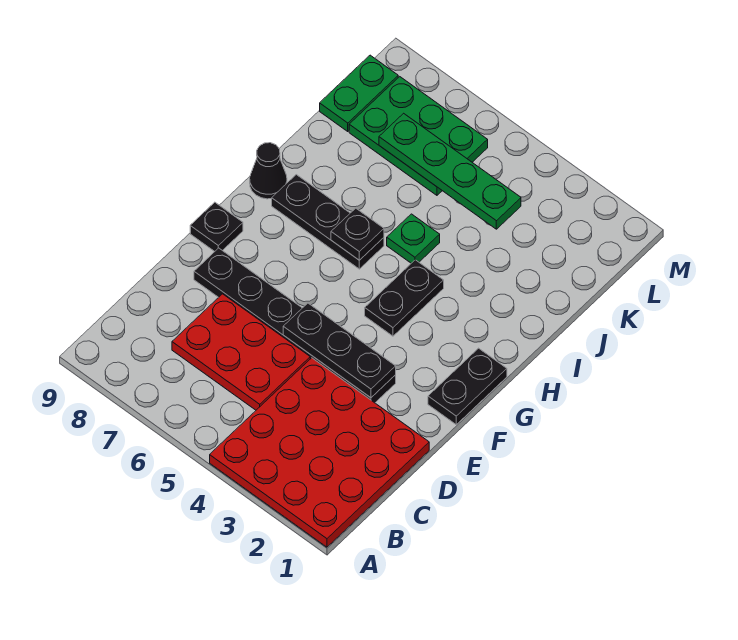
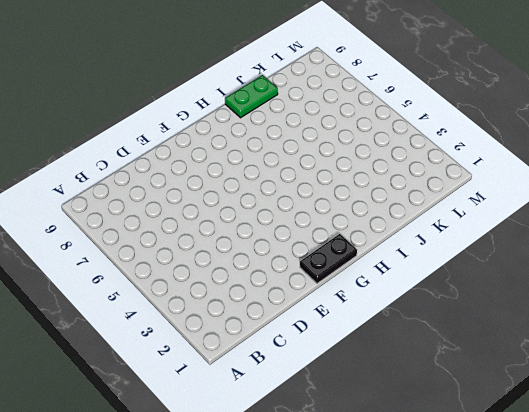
green 1x2 plate [225,75,278,118] -> green 1x2 plate moved to [320,55,398,131]
none -> red 4x4 plate [210,358,429,547]
none -> red 2x3 plate [172,294,310,410]
none -> black 1x6 plate [194,248,396,403]

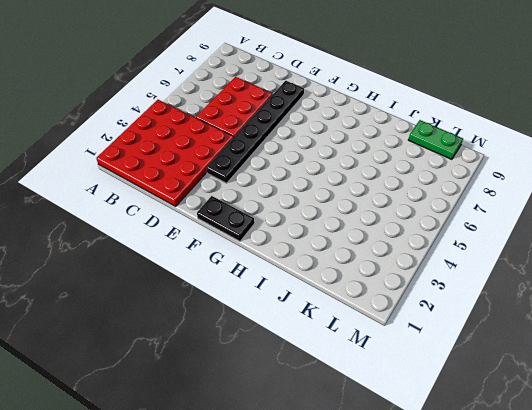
none -> black 1x1 plate [190,202,243,251]
none -> black 1x2 plate [365,260,444,336]
none -> black 1x3 plate [272,175,384,269]

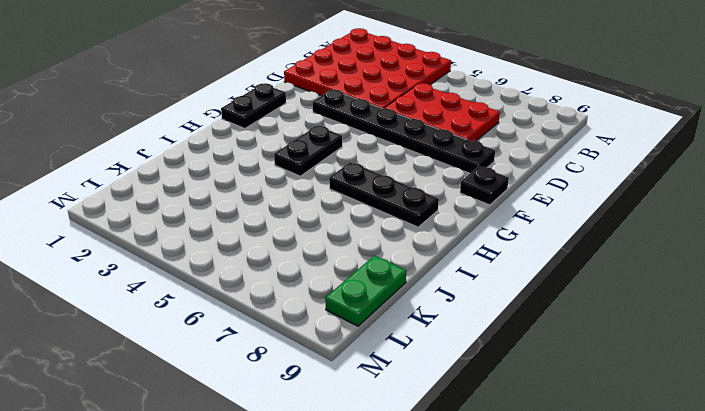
none -> black 1x1 cone [250,143,287,199]
none -> green 1x1 plate [387,214,440,263]
none -> green 2x3 plate [349,77,488,195]

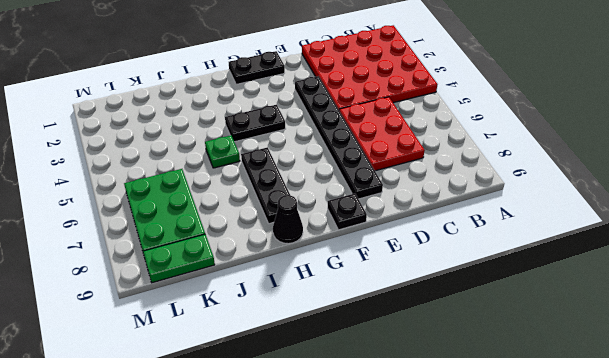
none -> black 1x3 plate [283,303,396,398]
none -> black 1x1 plate [331,208,384,260]
none -> green 1x4 plate [379,113,521,229]

